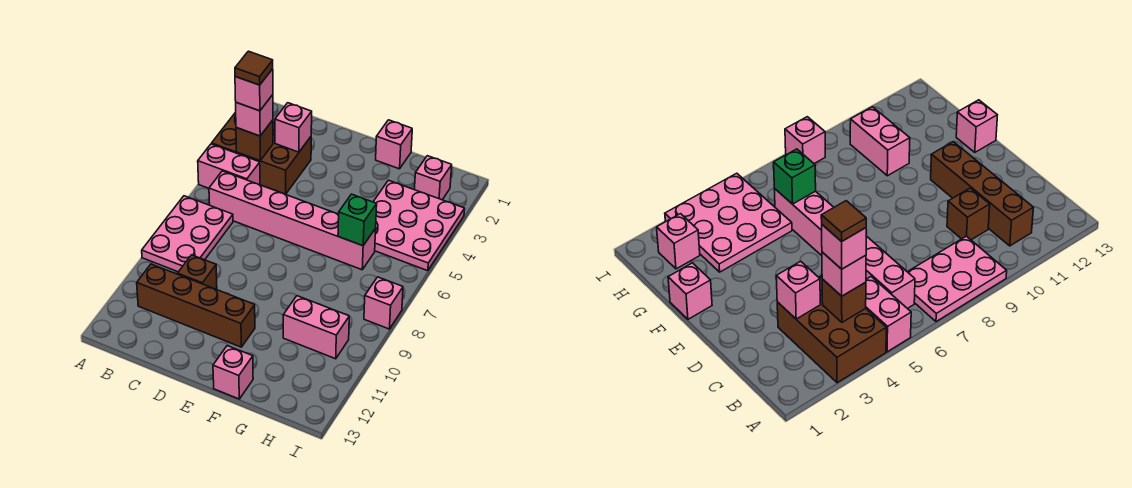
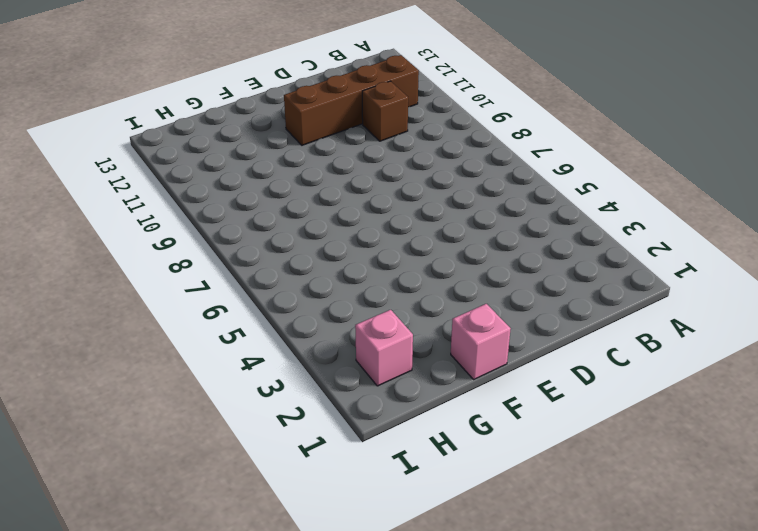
none -> brown 2x3 brick [212,112,311,194]
none -> pink 1x2 brick [198,144,260,188]
none -> pink 2x3 plate [142,196,233,272]

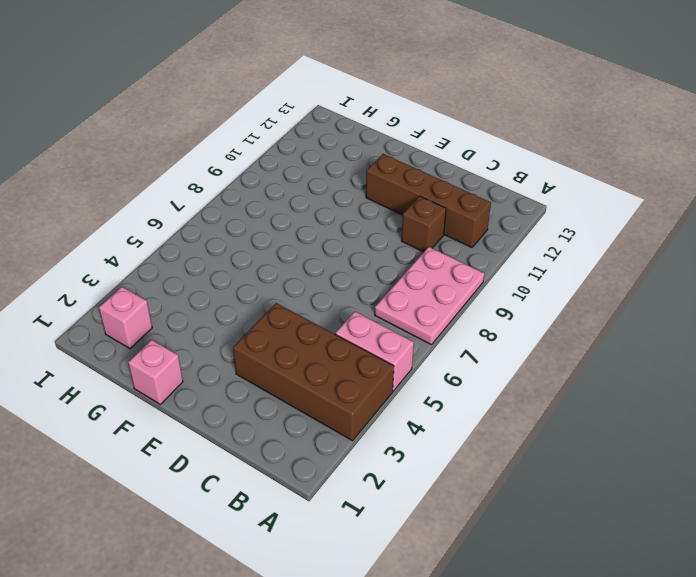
brown 2x4 brick [233,303,394,441] -> brown 2x3 brick [212,112,311,194]
none -> pink 1x6 brick [209,171,376,270]
none -> pink 1x1 brick [213,346,253,399]
none -> pink 3x3 plate [373,180,465,271]

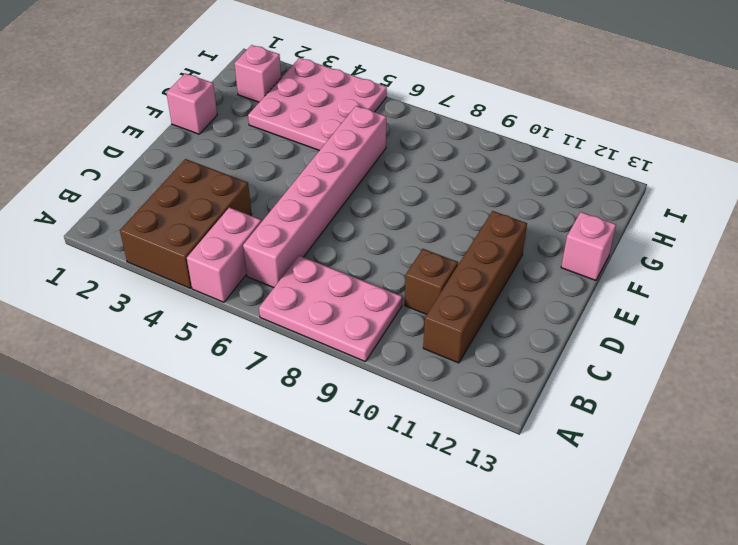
none -> pink 1x2 brick [283,296,349,359]
none -> pink 1x1 brick [364,277,403,329]
none -> brown 1x1 brick [236,120,273,161]

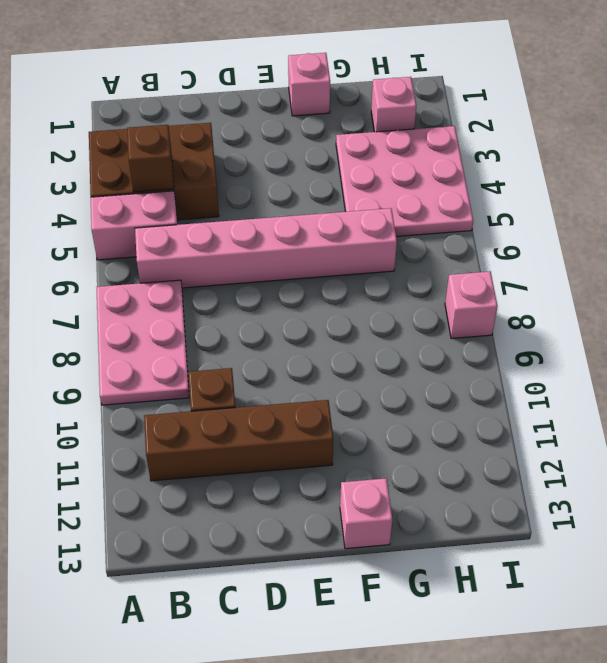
none -> pink 1x2 brick [283,296,349,359]
none -> pink 1x1 brick [275,103,312,152]
none -> green 1x1 brick [338,194,377,246]

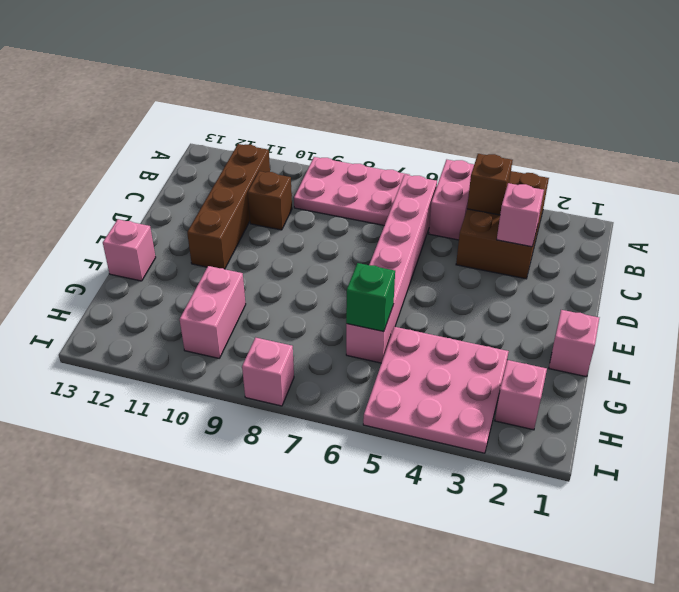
none -> pink 1x1 brick [236,95,273,136]
none -> pink 1x1 brick [235,69,273,111]
none -> brown 1x1 tile [235,51,273,85]

